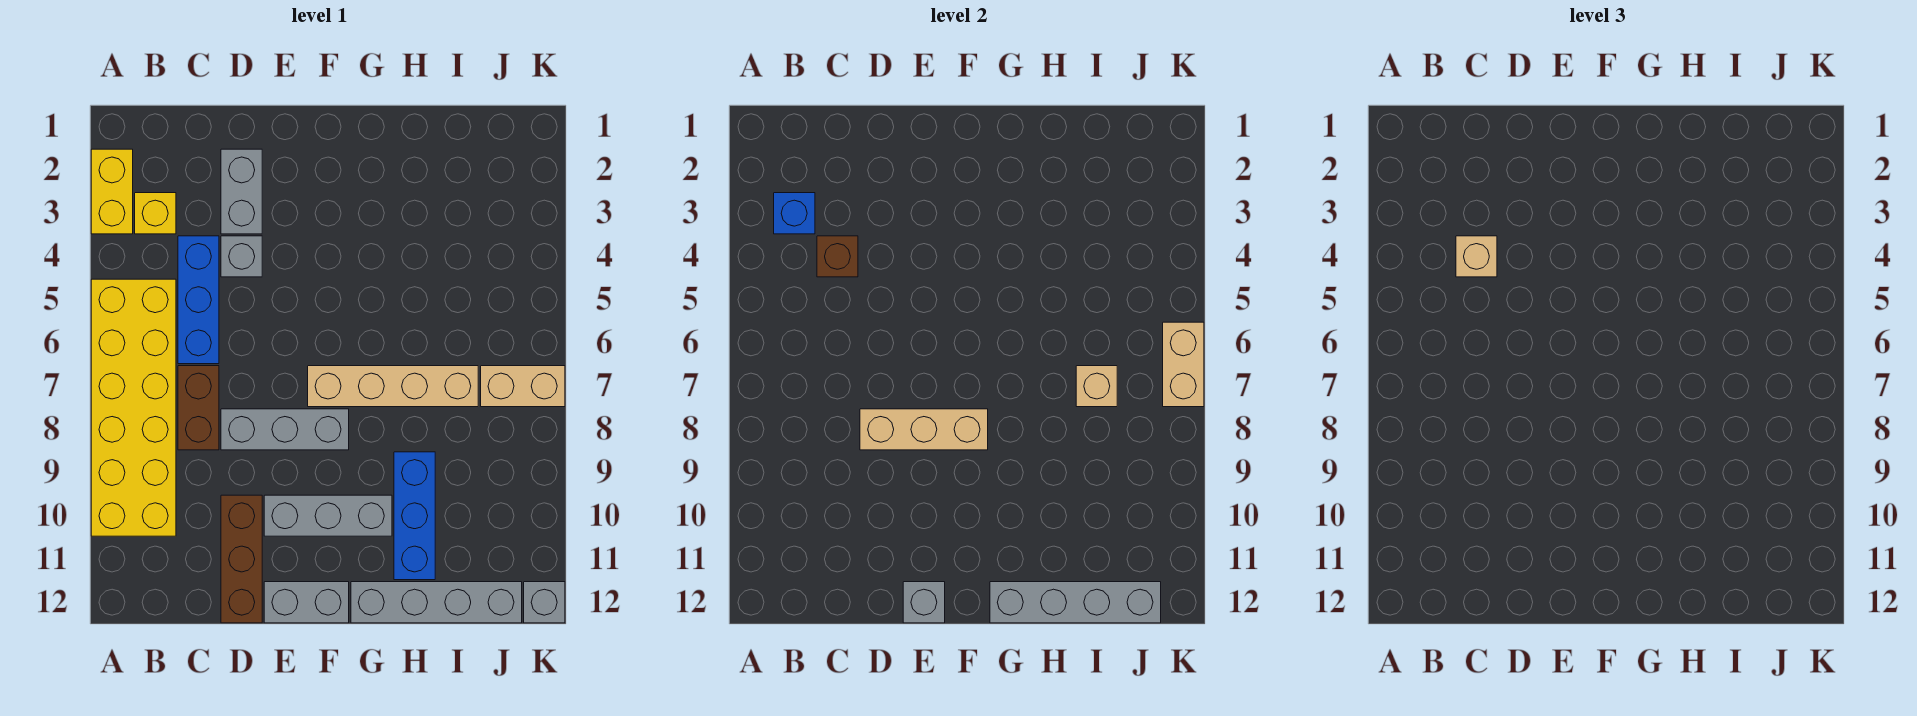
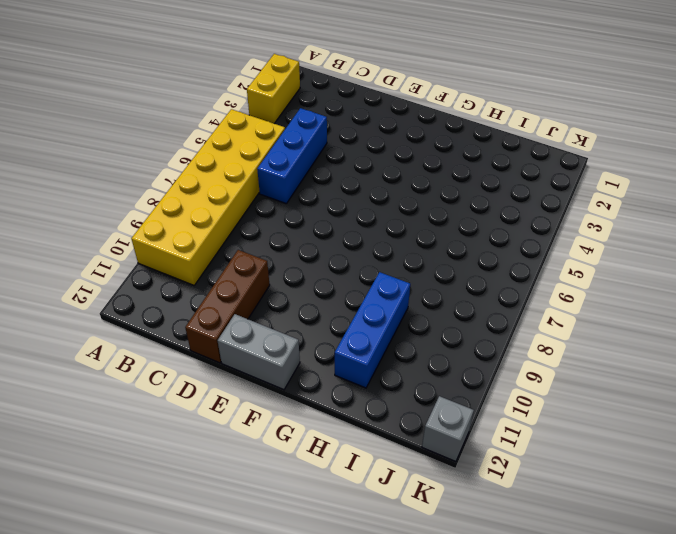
none -> yellow 1x1 brick [135,193,176,234]
none -> brown 1x2 brick [178,366,219,450]
none -> grey 1x2 brick [221,149,262,234]

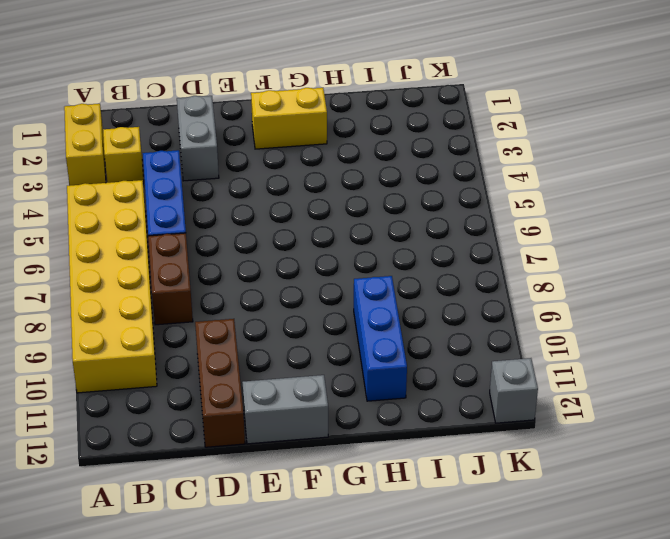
yellow 1x2 brick [251,88,327,149] -> none
none -> grey 1x1 brick [221,236,262,277]
none -> grey 1x3 brick [221,409,349,450]
none -> grey 1x3 brick [264,495,392,536]

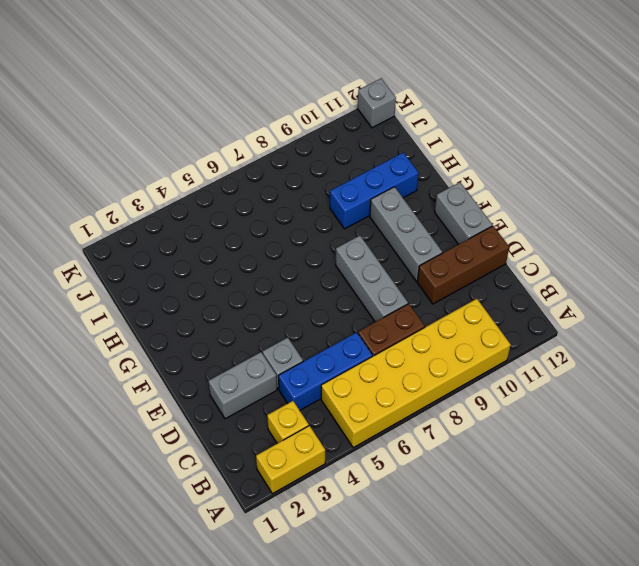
none -> tan 1x4 brick [308,366,478,407]
none -> grey 1x4 brick [351,582,522,623]
none -> tan 1x2 brick [481,366,565,407]

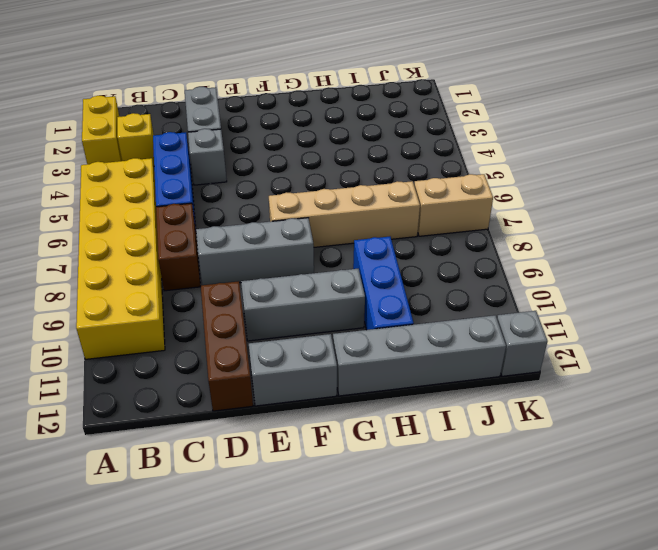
none -> blue 1x1 brick [774,193,815,234]
none -> brown 1x1 brick [817,236,858,277]
none -> tan 1x3 brick [860,409,988,450]

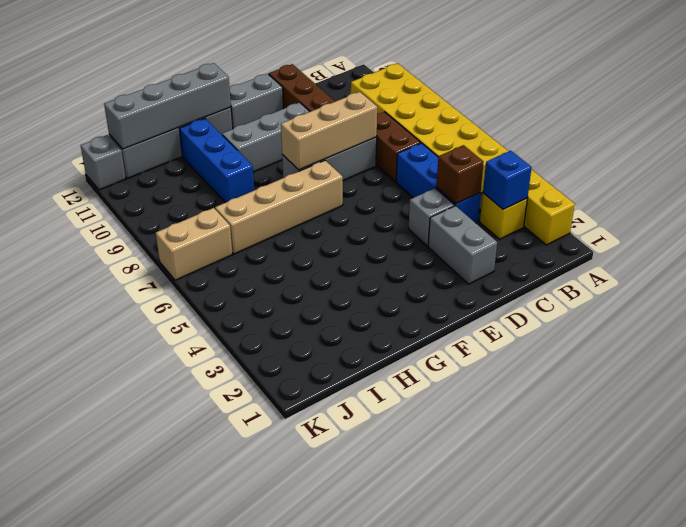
none -> grey 1x1 brick [903,582,945,623]
none -> tan 1x1 brick [1076,366,1117,407]
none -> tan 1x2 brick [1163,322,1204,407]

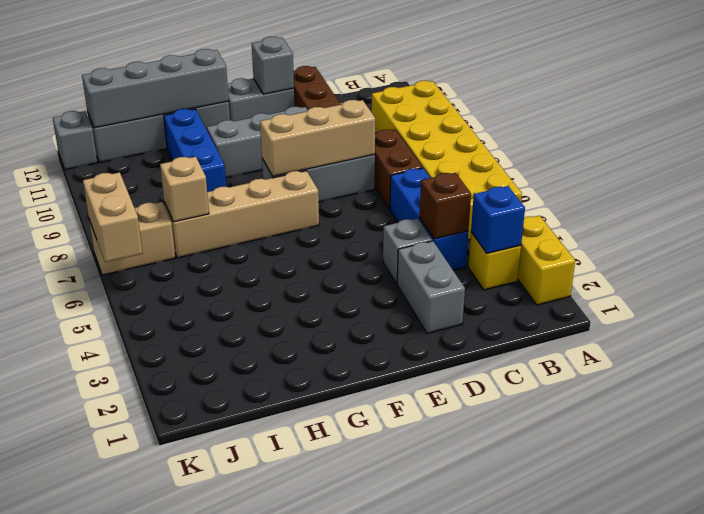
none -> tan 1x1 brick [1456,236,1497,277]

